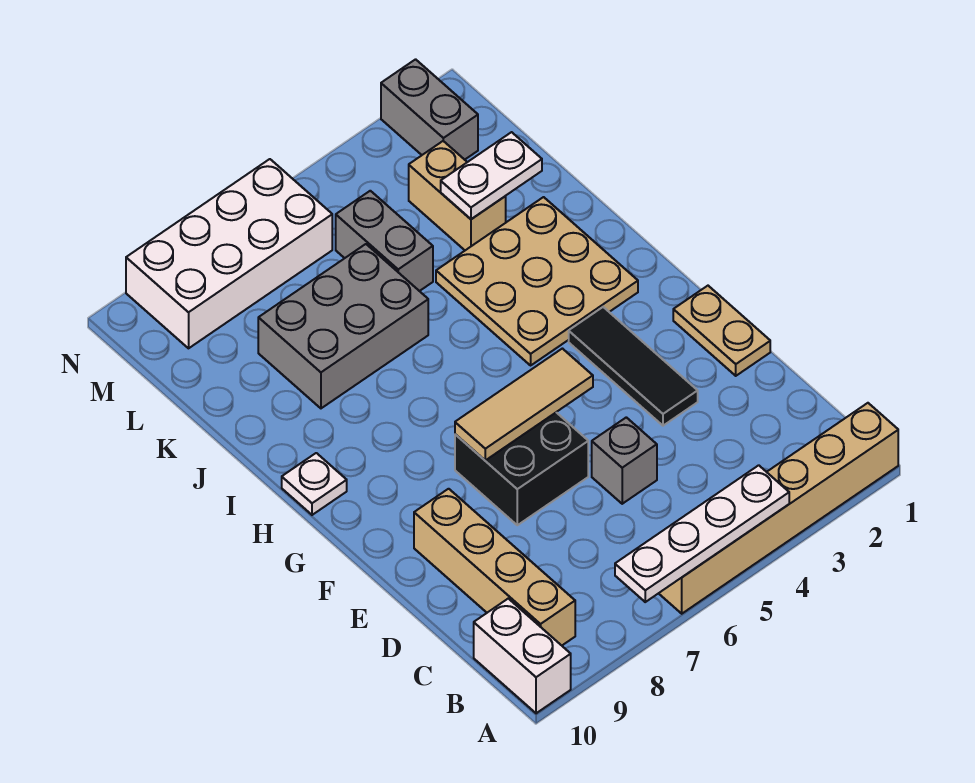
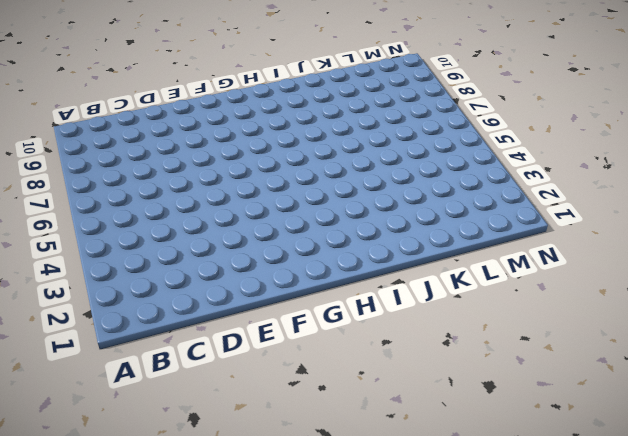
none -> tan 1x6 brick [659,403,898,614]
none -> white 1x2 brick [474,599,571,713]
none -> tan 1x4 brick [414,489,575,645]

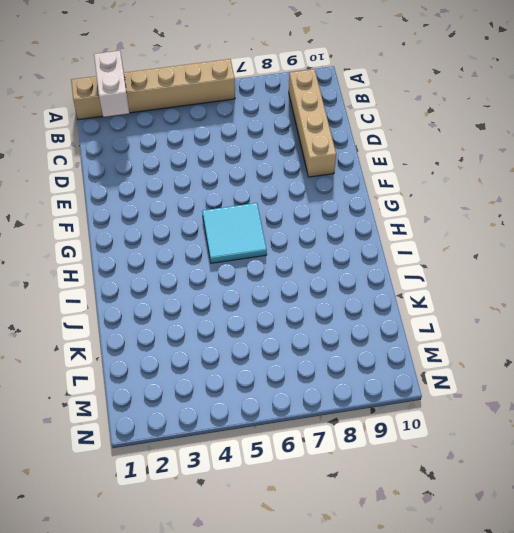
white 1x2 brick [94,51,129,117] -> white 1x2 brick moved to [474,599,571,713]
cyan 2x2 tile [202,203,267,263] -> none
none -> grey 1x1 brick [592,417,657,504]
none -> tan 1x2 plate [673,286,770,376]
none -> black 1x3 tile [569,307,698,426]

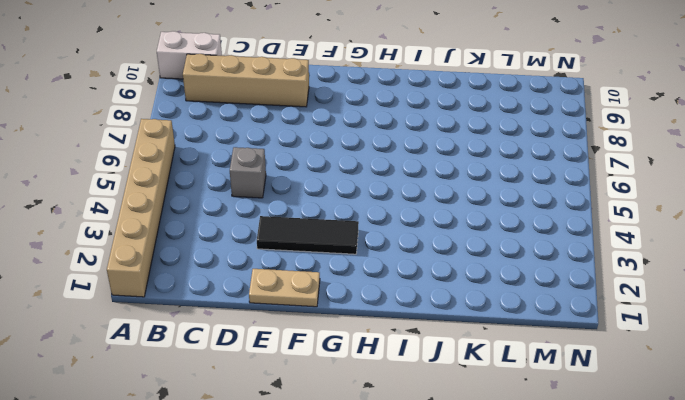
none -> black 2x2 brick [455,413,588,525]
none -> tan 3x3 plate [436,197,638,365]
none -> white 1x1 plate [282,453,347,515]

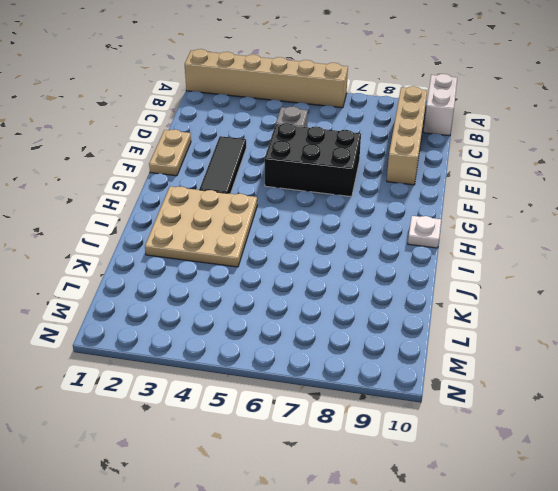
black 2x3 brick [265,123,361,197] -> black 2x2 brick [455,413,588,525]
none -> grey 2x3 brick [258,244,428,408]
none -> tan 1x2 brick [409,141,506,250]
none -> grey 1x2 brick [336,191,433,291]

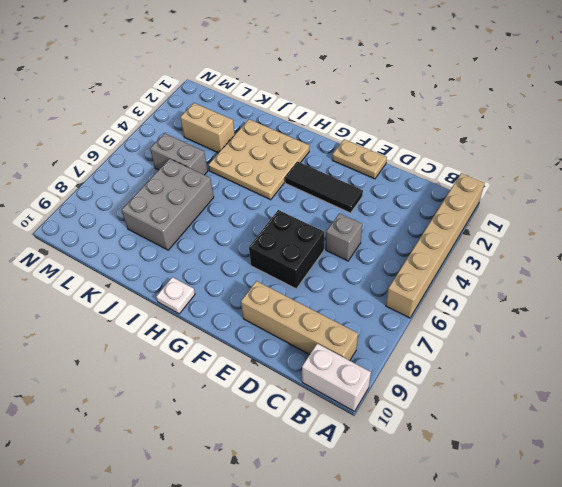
none -> grey 1x2 brick [381,59,478,160]
none -> white 2x4 brick [126,159,332,348]
none -> white 1x4 plate [615,465,789,602]

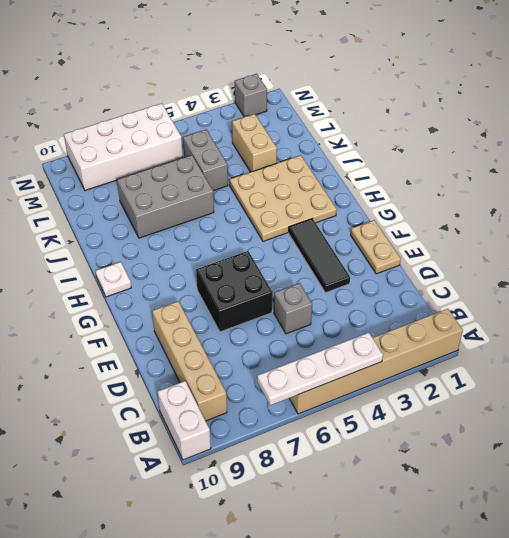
grey 1x1 brick [235,74,267,117] -> grey 1x2 brick [381,59,478,160]
none -> tan 1x3 tile [455,349,593,460]
none -> white 1x2 plate [441,132,542,219]

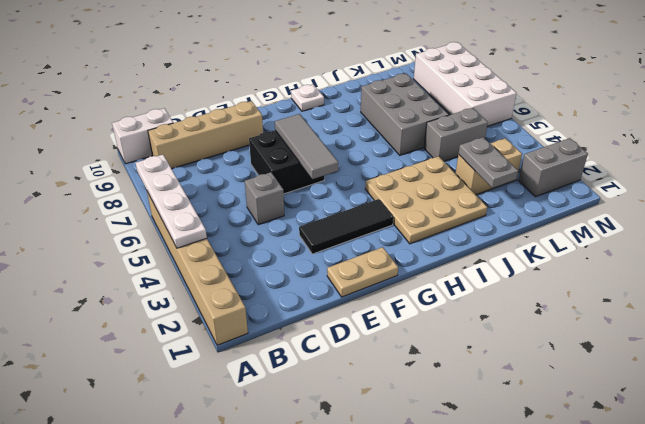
grey 1x3 tile [275,114,338,179] -> tan 1x3 tile [455,349,593,460]
grey 1x2 plate [458,137,518,188] -> white 1x2 plate [441,132,542,219]

